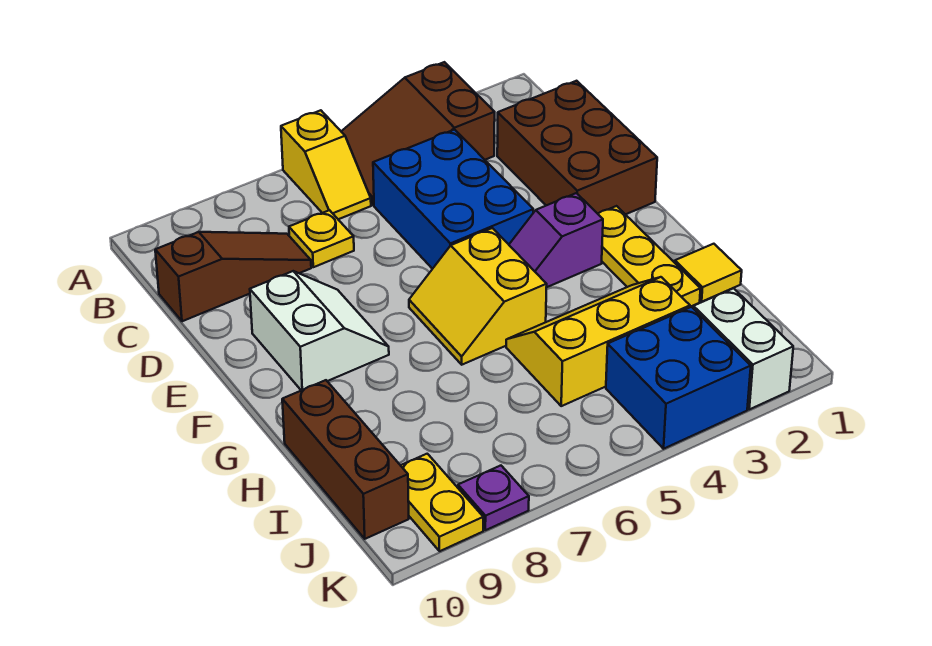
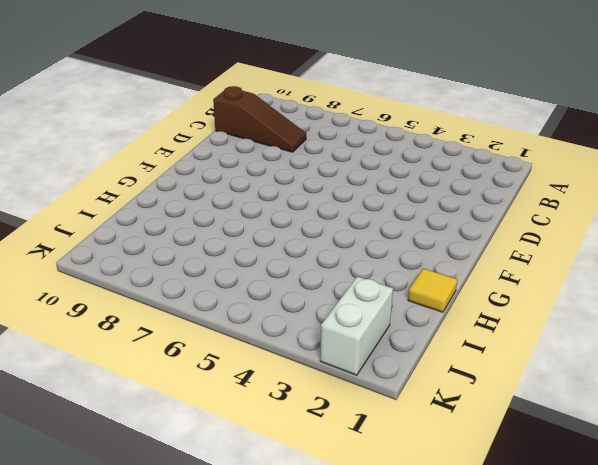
none -> brown 2x3 slope [341,62,495,205]
none -> yellow 1x2 slope [281,110,371,219]
none -> brown 2x3 brick [497,81,657,215]

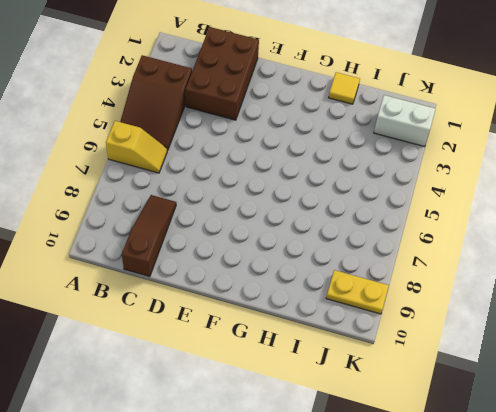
brown 2x3 brick [185,27,259,120] -> brown 2x3 brick turned to [497,81,657,215]
none -> blue 2x3 brick [373,130,533,269]
none -> yellow 1x1 plate [289,210,354,267]
none -> white 2x2 slope [250,271,389,390]

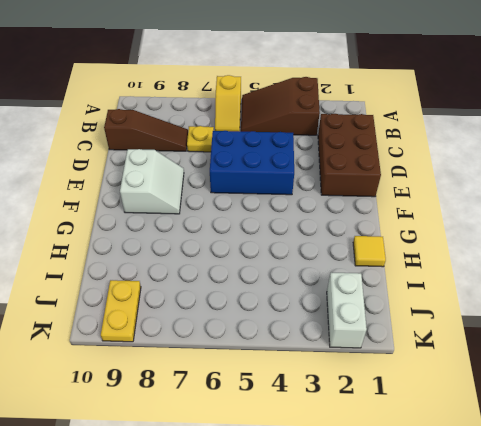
blue 2x3 brick [210,131,294,195] -> blue 2x3 brick turned to [373,130,533,269]
none -> yellow 1x3 plate [598,206,701,307]
none -> purple 1x2 slope [509,193,603,287]
none -> yellow 2x2 slope [409,228,547,365]

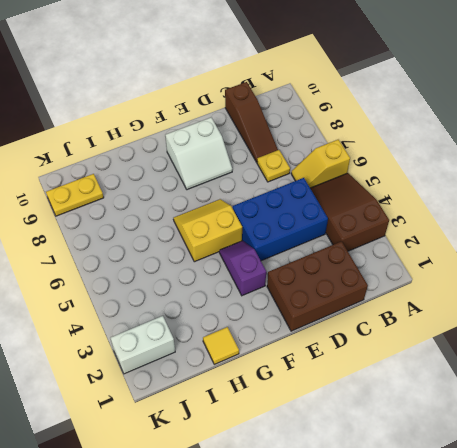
none -> yellow 1x3 plate [598,206,701,307]
none -> yellow 2x3 slope [506,277,690,406]
none -> brown 1x3 brick [282,380,409,539]

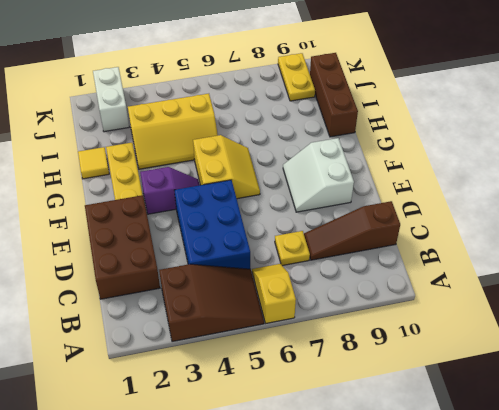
none -> blue 2x2 brick [606,307,751,449]
none -> purple 1x1 plate [458,466,529,530]

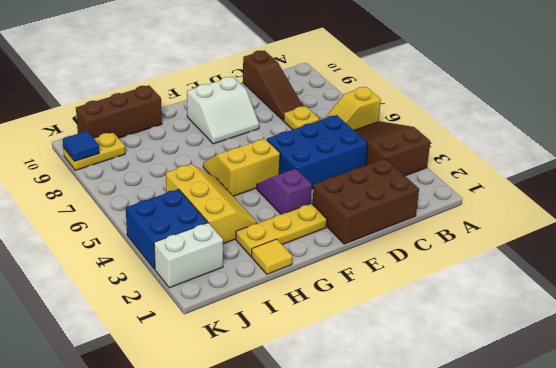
blue 1x1 tile [63,131,99,161] -> none
none -> purple 1x1 plate [458,466,529,530]

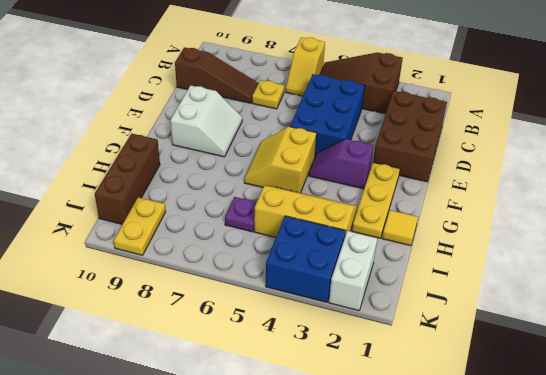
purple 1x1 plate [225,197,257,232] -> purple 1x1 plate moved to [458,466,529,530]

